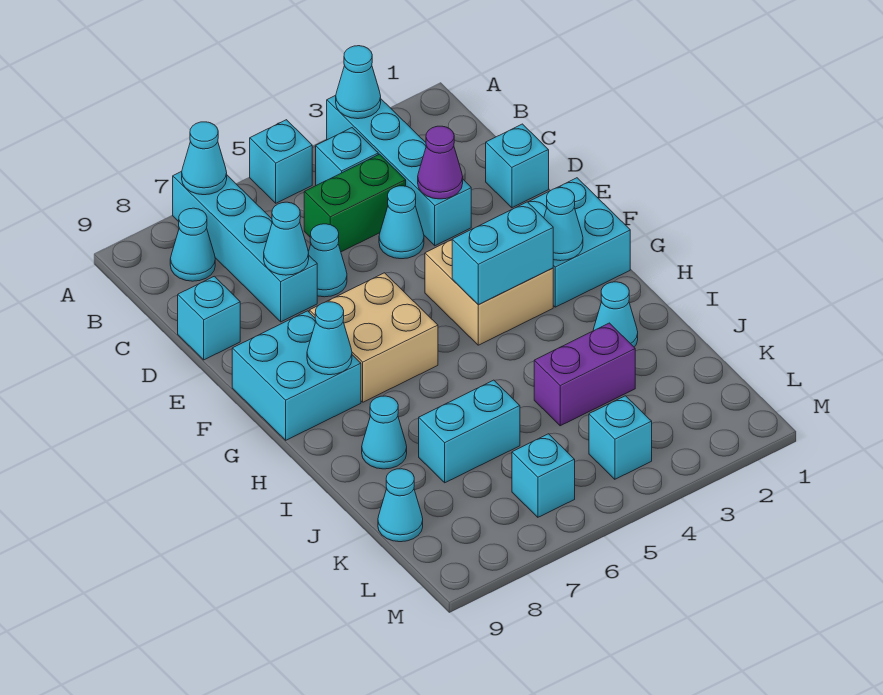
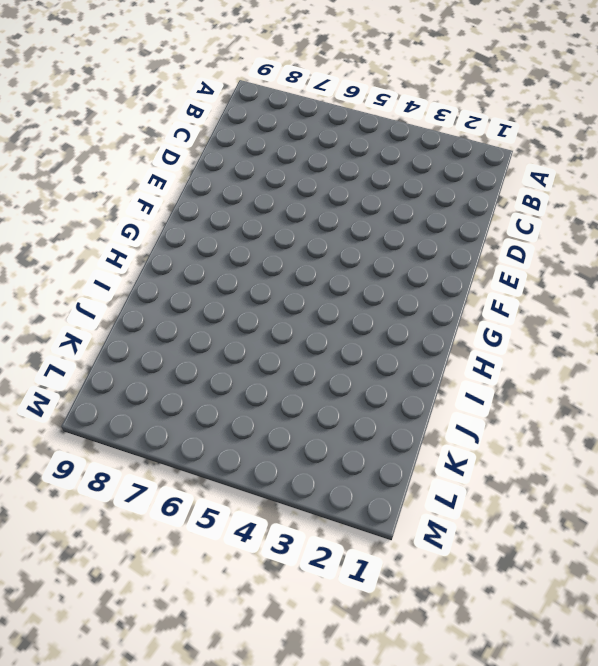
none -> cyan 1x4 brick [327,96,471,246]
none -> cyan 1x1 brick [250,120,312,203]
none -> cyan 1x4 brick [173,172,317,322]

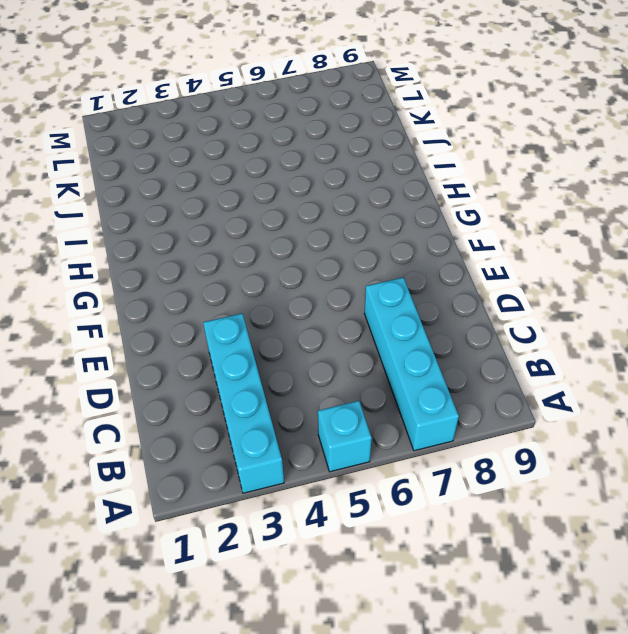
none -> cyan 1x1 brick [316,128,378,185]
none -> cyan 1x1 cone [170,208,215,281]
none -> green 1x2 brick [304,154,406,252]

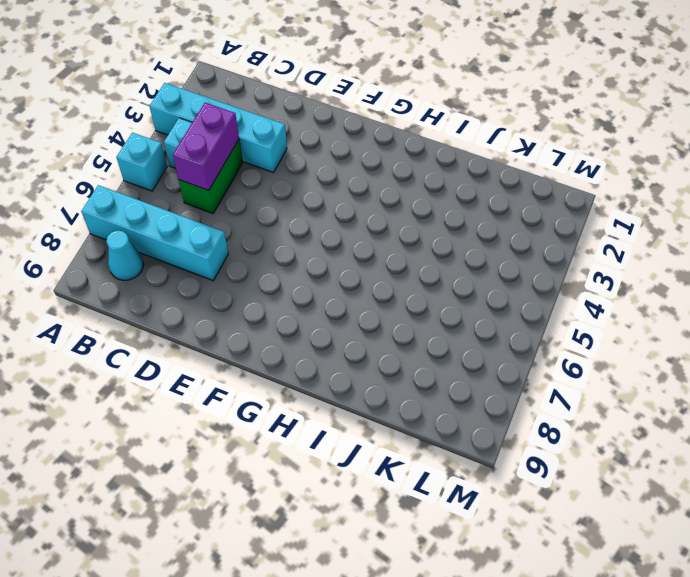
purple 1x2 brick [173,103,239,190] -> purple 1x2 brick moved to [534,323,635,426]
none -> cyan 1x1 brick [486,124,549,208]
none -> cyan 1x1 cone [379,186,424,259]
none -> cyan 1x1 cone [308,224,347,297]

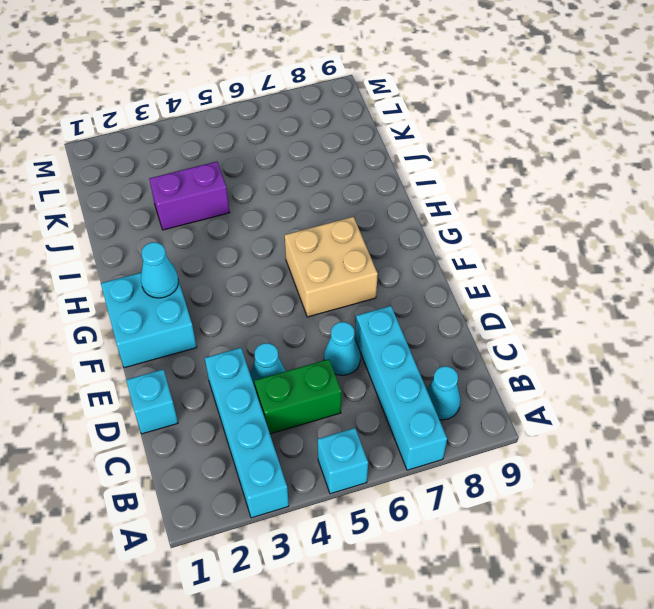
none -> cyan 1x1 brick [316,128,378,185]
none -> cyan 1x1 brick [178,276,240,360]
none -> tan 2x2 brick [425,240,553,345]

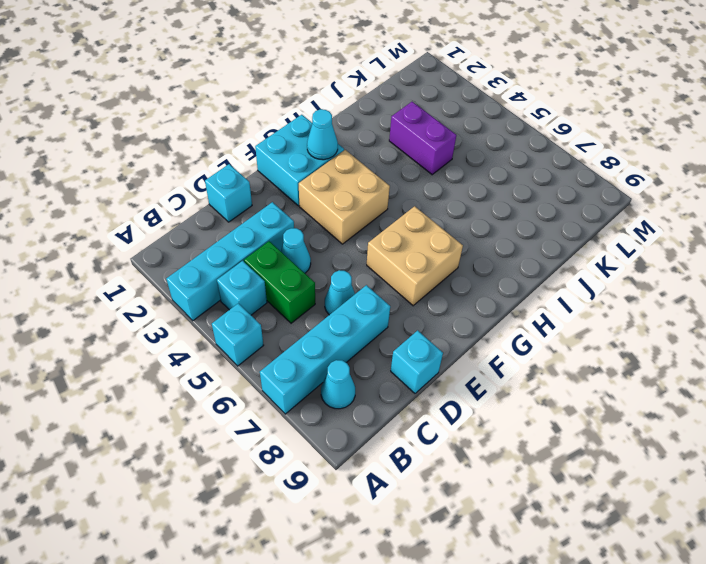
none -> cyan 2x2 brick [232,311,361,440]
none -> cyan 1x1 cone [593,282,638,347]
none -> cyan 1x1 cone [362,396,407,469]

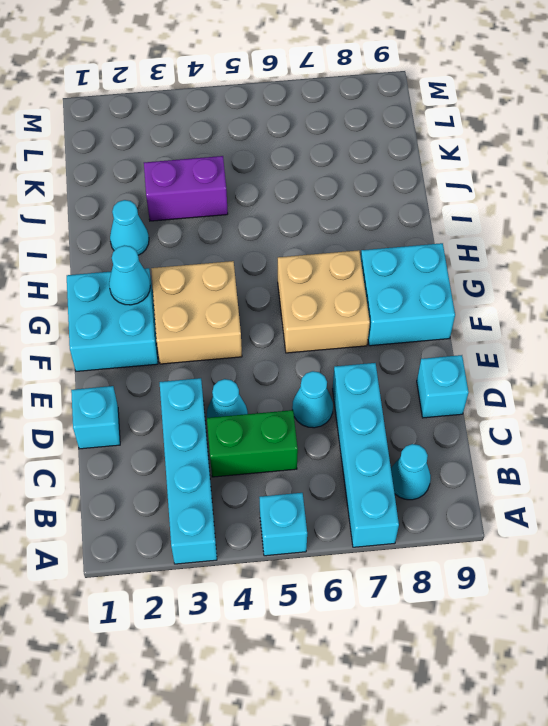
none -> cyan 1x1 brick [316,128,378,185]
none -> cyan 1x1 cone [362,396,407,469]
none -> cyan 1x2 brick [419,380,520,483]

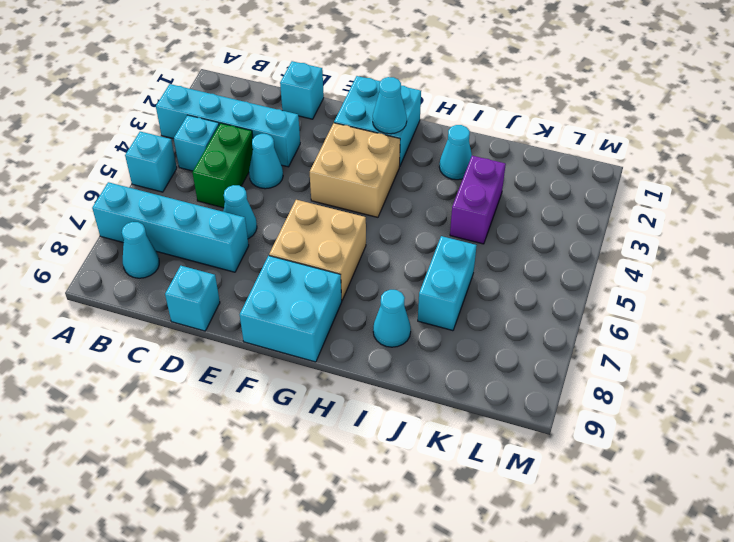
none -> cyan 1x1 cone [378,469,423,542]
none -> cyan 1x1 brick [589,396,652,479]
none -> cyan 1x1 brick [512,434,575,517]

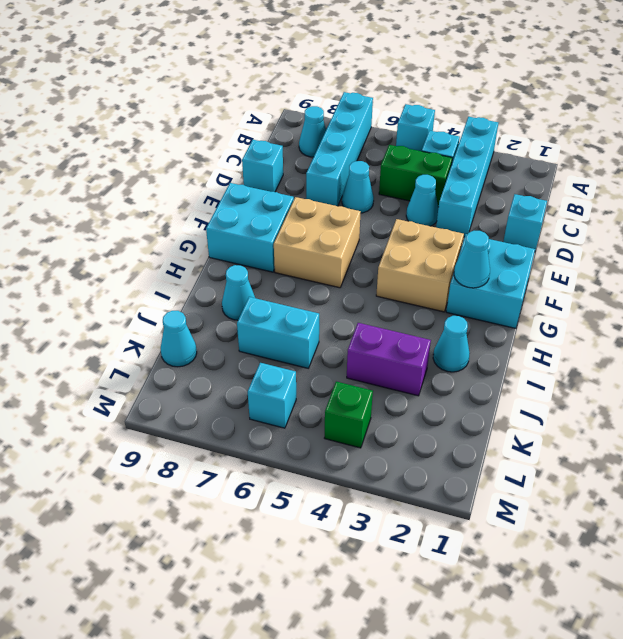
green 1x1 brick [325,382,373,448] -> cyan 1x1 brick [589,396,652,479]
none -> cyan 1x1 cone [336,46,381,119]
none -> cyan 1x1 cone [182,122,227,195]
none -> purple 1x1 cone [418,126,463,199]

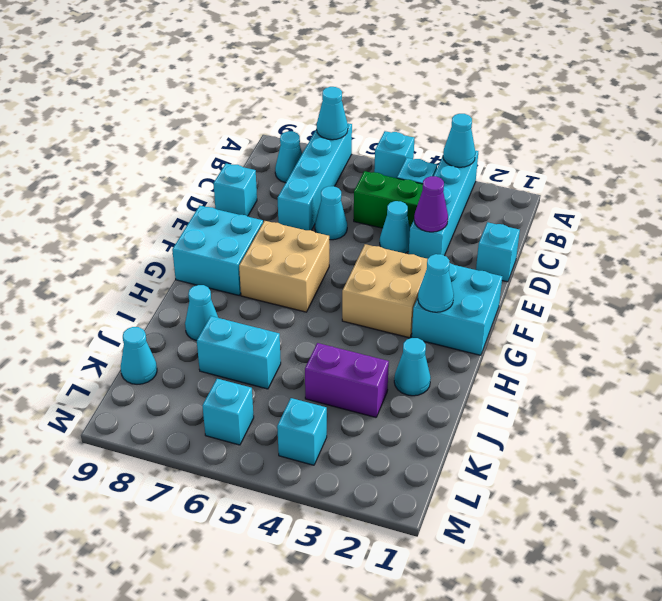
none -> cyan 1x1 cone [264,202,309,275]
none -> cyan 1x2 brick [452,202,553,305]
none -> cyan 1x1 cone [307,302,352,375]

